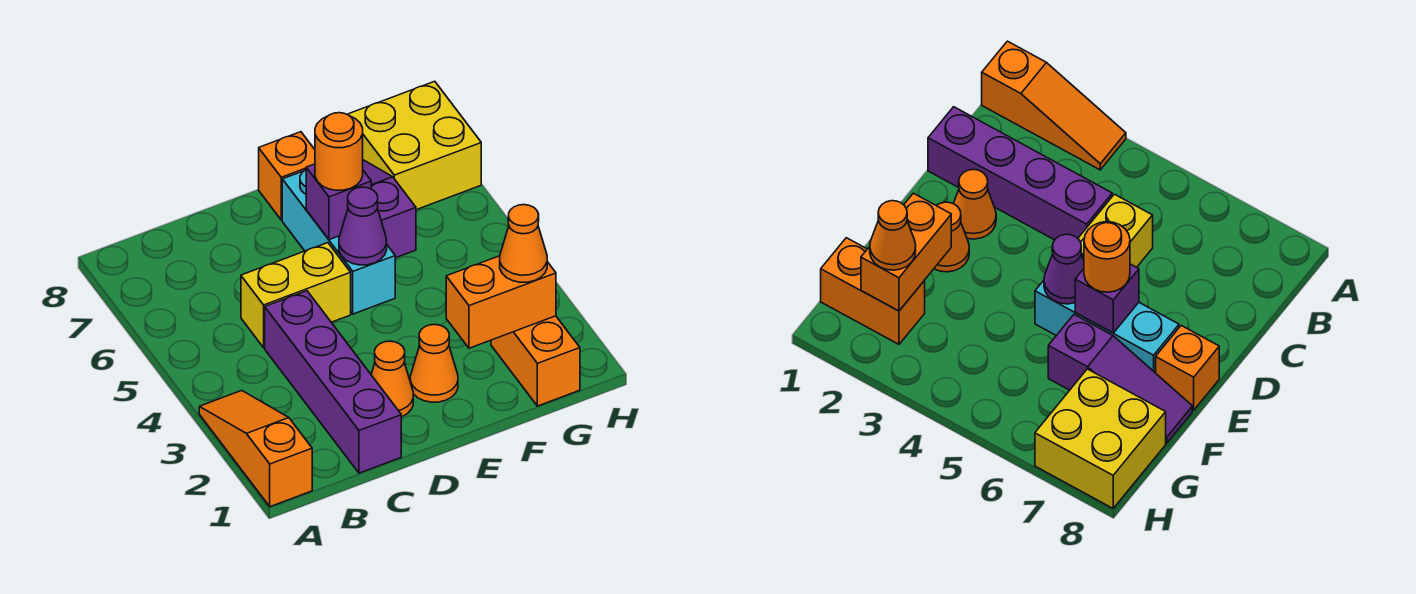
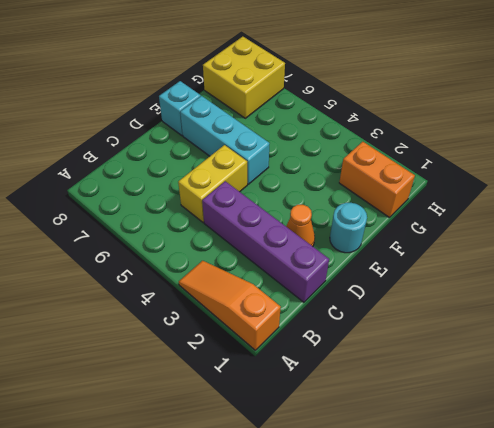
cyan 1x1 round brick [330,203,367,253] -> none
cyan 1x1 brick [159,81,201,136] -> orange 1x1 brick [259,132,315,220]
none -> orange 1x1 cone [410,325,458,402]
none -> purple 1x3 slope [363,160,416,258]
none -> purple 1x1 cone [339,187,387,265]

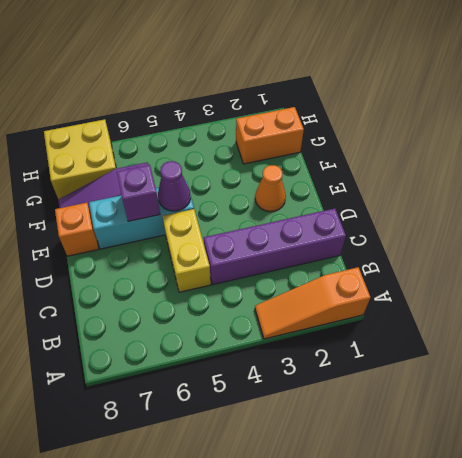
none -> orange 1x1 cone [371,341,413,417]
none -> orange 1x2 brick [446,256,556,348]
none -> orange 1x1 round brick [315,113,363,190]

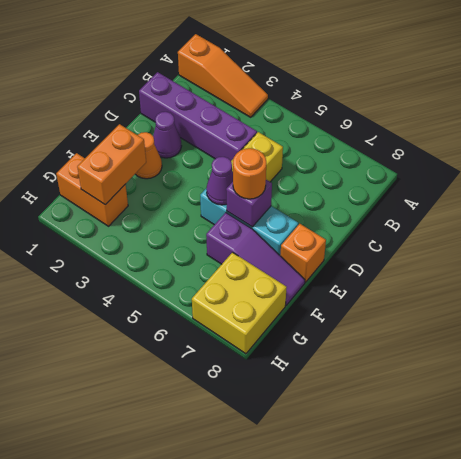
purple 1x1 cone [153,112,181,158] -> orange 1x1 cone [371,341,413,417]
none -> orange 1x1 cone [500,205,547,282]

